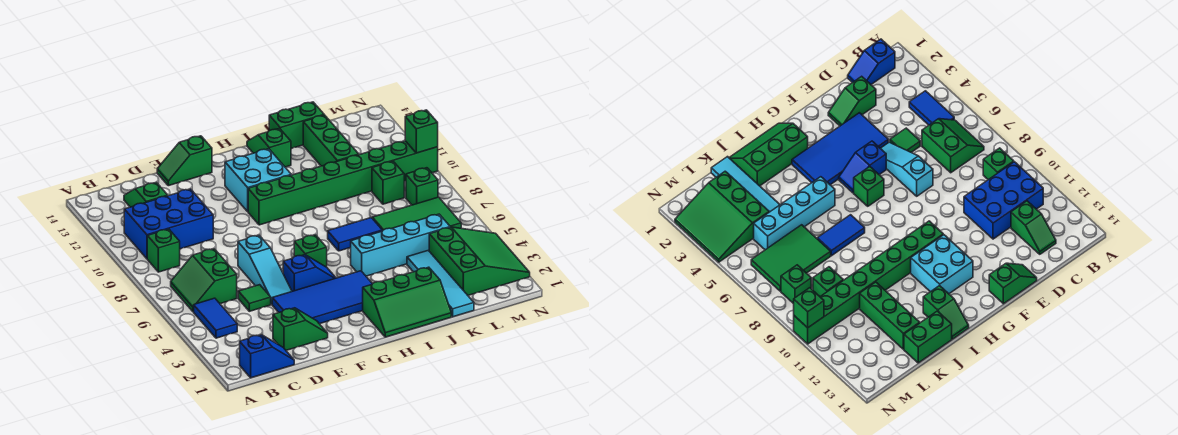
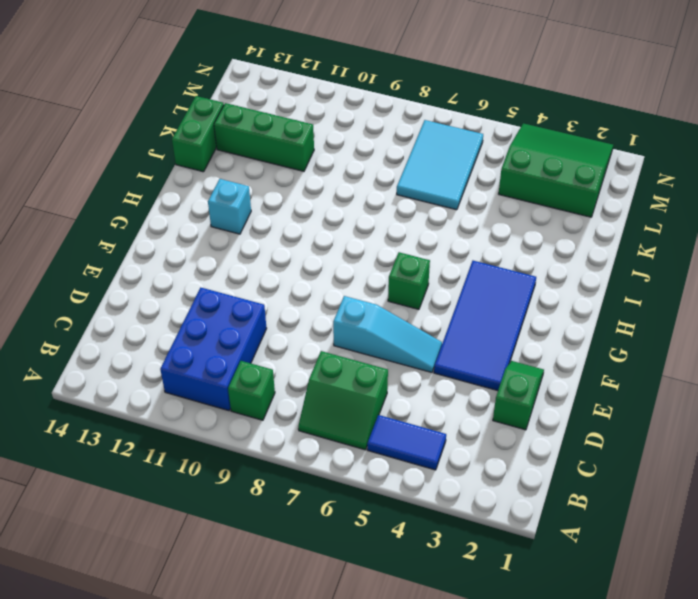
cyan 1x1 brick [208,179,251,234] -> cyan 2x2 brick [225,149,291,211]
cyan 2x3 tile [397,120,483,210] -> green 2x3 tile [372,197,461,231]
none -> blue 1x2 slope [240,335,294,378]
none -> green 1x2 slope [124,182,168,207]
none -> green 1x1 tile [238,285,271,311]

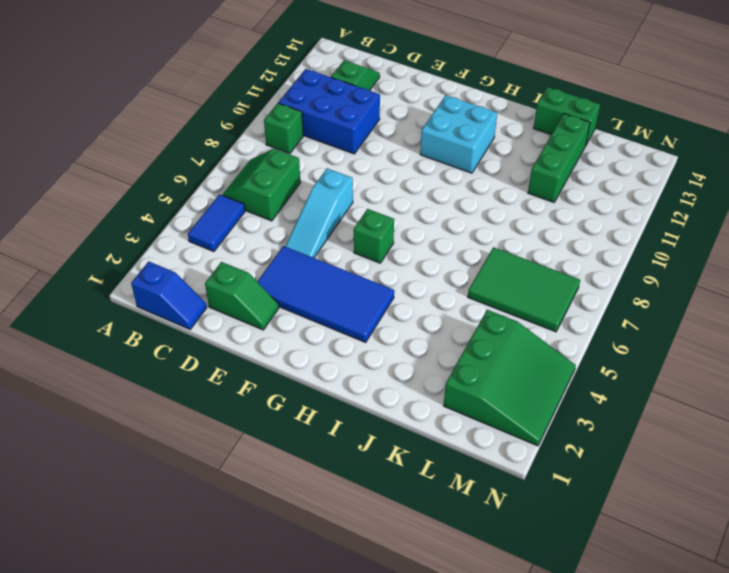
none -> green 1x1 tile [238,285,271,311]
none -> green 1x2 slope [157,136,212,186]
none -> blue 1x2 slope [283,255,336,291]

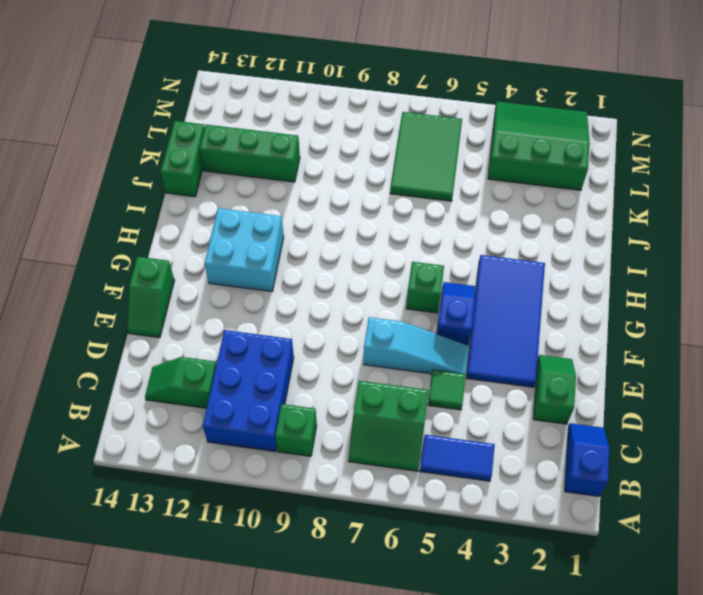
none -> green 1x8 brick [248,141,438,225]
none -> green 2x3 slope [363,267,451,337]
none -> cyan 1x4 brick [351,214,450,276]

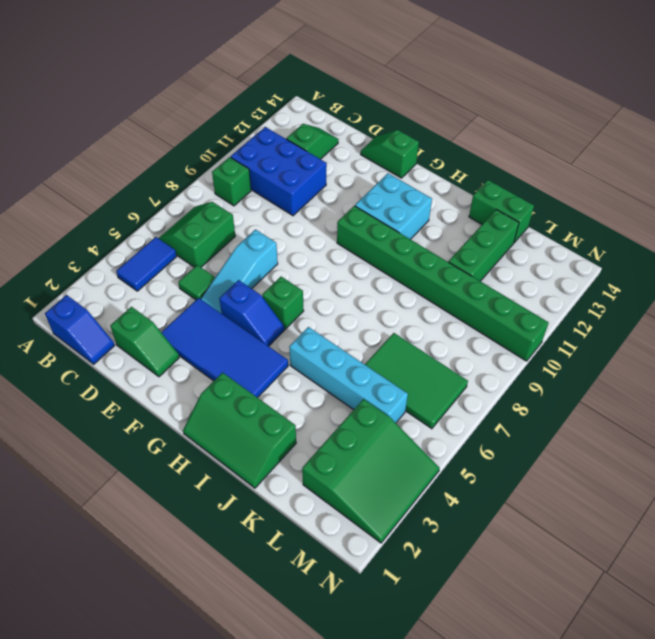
none -> blue 1x2 tile [328,218,382,251]
none -> green 1x2 slope [247,128,291,167]
none -> cyan 1x4 tile [407,251,474,317]

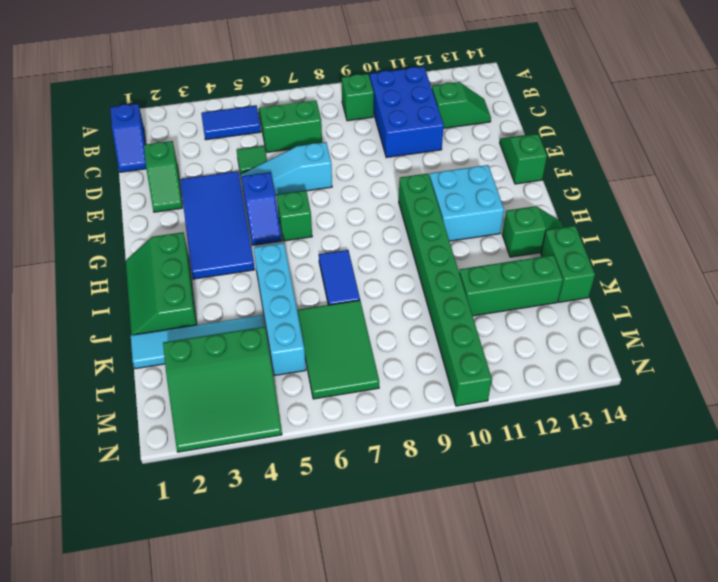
none -> green 1x1 brick [372,161,404,204]
none -> green 1x1 brick [406,168,438,205]
none -> green 1x1 brick [405,110,438,153]

